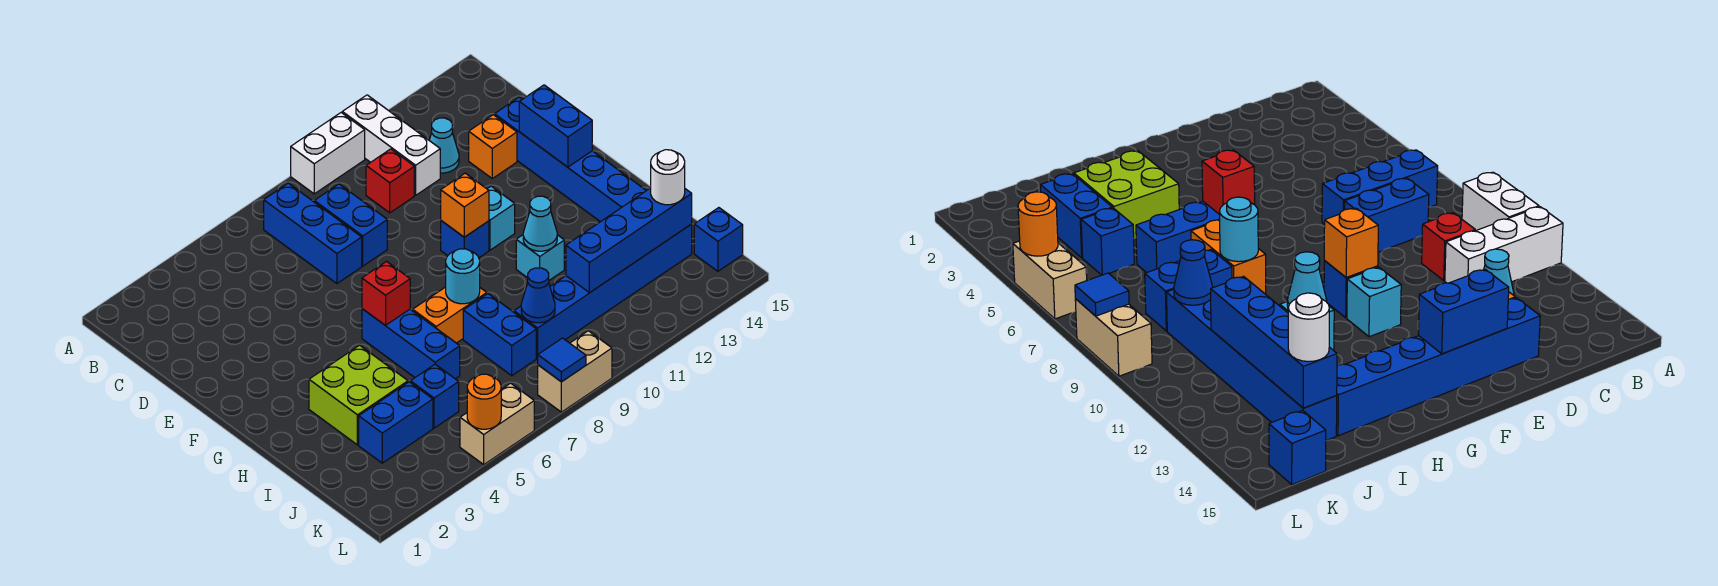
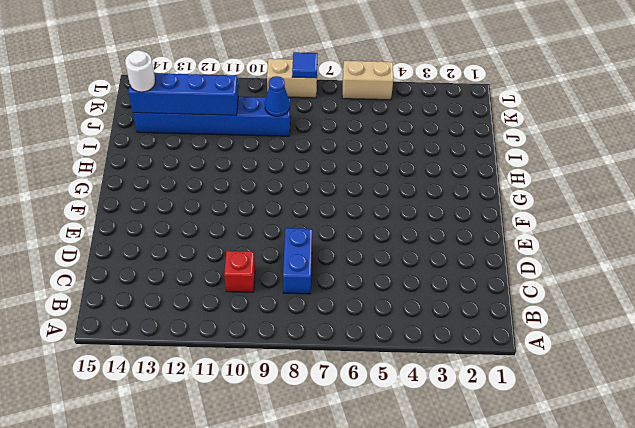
none -> white 1x2 brick [291,113,365,194]
none -> white 1x3 brick [342,95,440,195]
none -> blue 1x3 brick [264,183,362,284]
none -> cyan 1x1 cone [429,118,459,173]

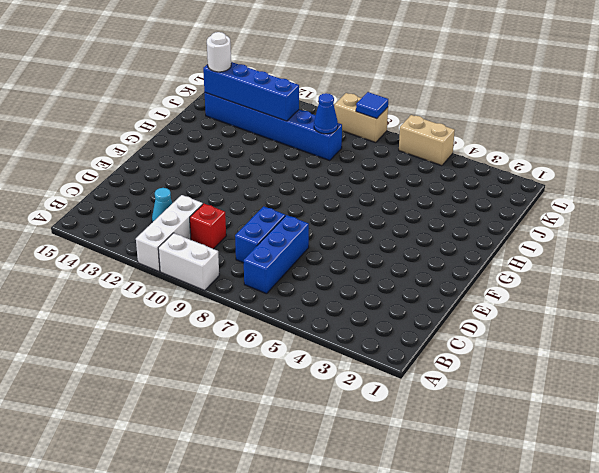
none -> orange 1x1 brick [469,115,517,178]
none -> blue 1x6 brick [495,97,646,222]
none -> blue 1x1 brick [441,221,489,258]
none -> cyan 1x1 brick [488,186,515,250]

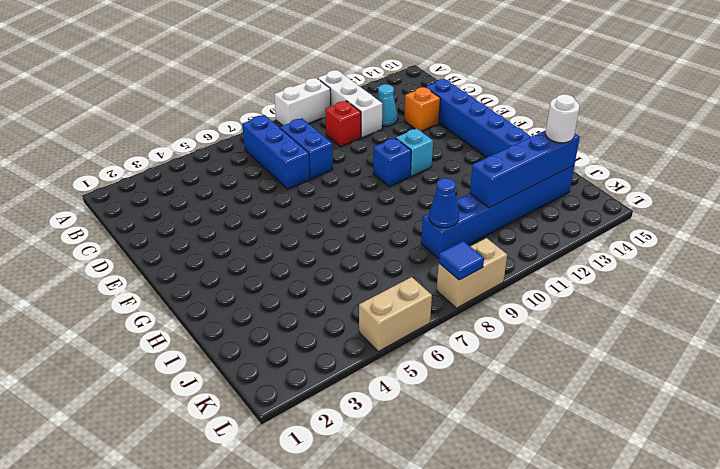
none -> blue 1x3 brick [362,309,460,379]
none -> lime 2x2 brick [309,345,408,445]
none -> orange 1x2 brick [413,287,487,343]
none -> cyan 1x1 brick [516,235,564,280]

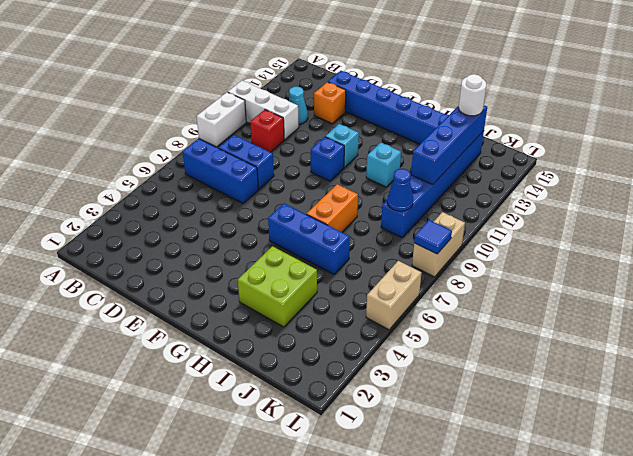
none -> blue 1x2 brick [463,294,536,376]
none -> blue 1x2 brick [359,382,433,463]
none -> blue 1x1 brick [410,364,459,428]
none -> blue 1x1 brick [694,208,743,271]

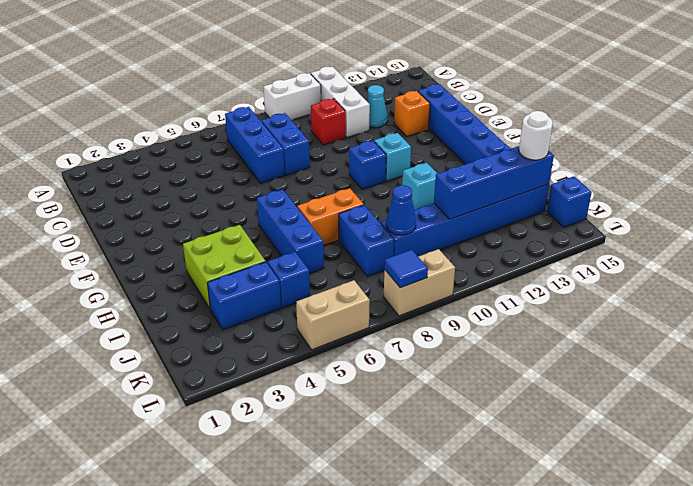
none -> blue 1x2 brick [519,85,592,167]
none -> orange 1x1 brick [441,173,489,237]
none -> red 1x1 brick [362,262,410,325]
none -> cyan 1x1 round brick [446,249,480,304]

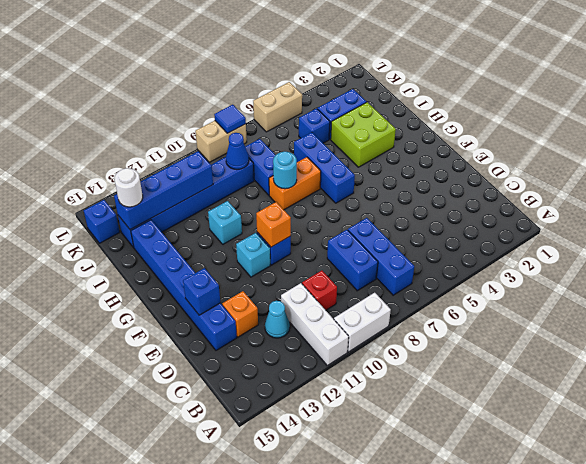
blue 1x1 brick [183,268,220,315] -> blue 1x2 brick [519,85,592,167]
none -> red 1x1 brick [362,262,410,325]
none -> cyan 1x1 cone [523,196,557,251]
none -> orange 1x1 round brick [467,374,501,429]

